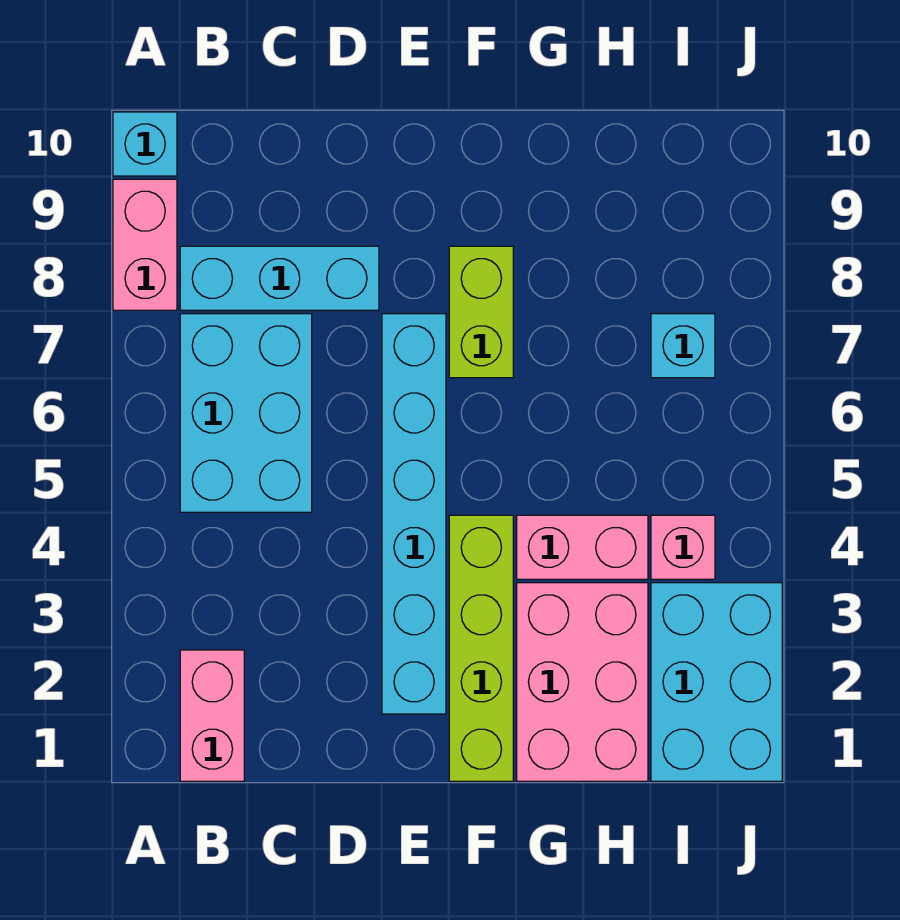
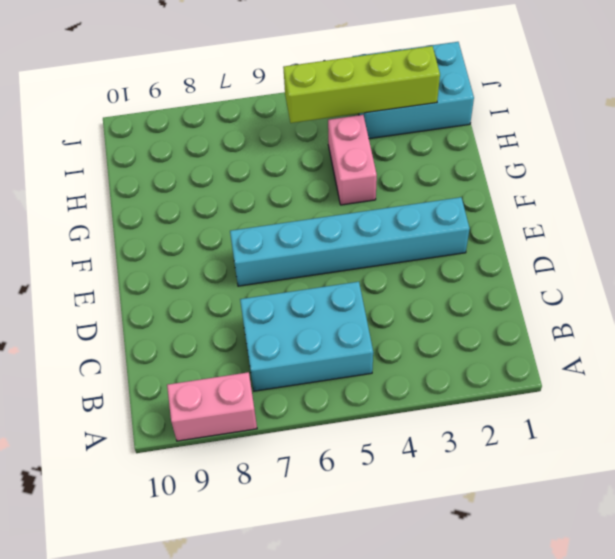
lime 1x4 brick [283,46,440,123] -> lime 1x4 brick moved to [449,515,513,781]
none -> cyan 1x1 brick [113,112,177,176]
none -> pink 1x2 brick [180,650,244,781]
none -> cyan 1x3 brick [180,246,379,310]

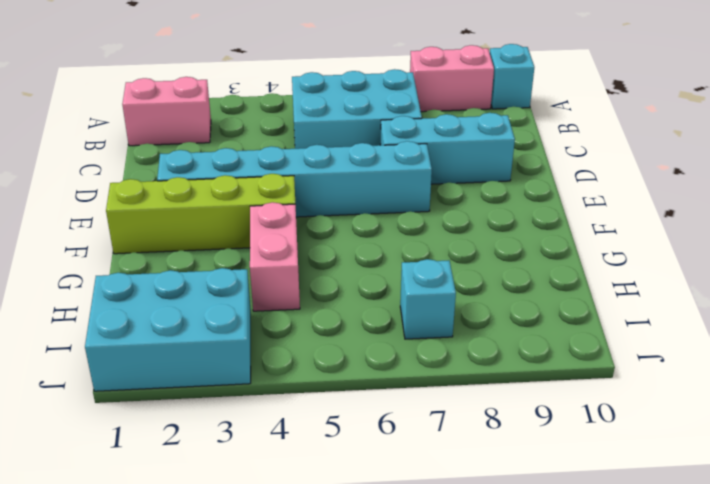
cyan 1x3 brick [380,113,515,184] -> cyan 1x3 brick turned to [180,246,379,310]
none -> lime 1x2 brick [449,246,513,378]
none -> pink 2x3 brick [517,583,648,781]
none -> pink 1x1 brick [651,515,715,579]

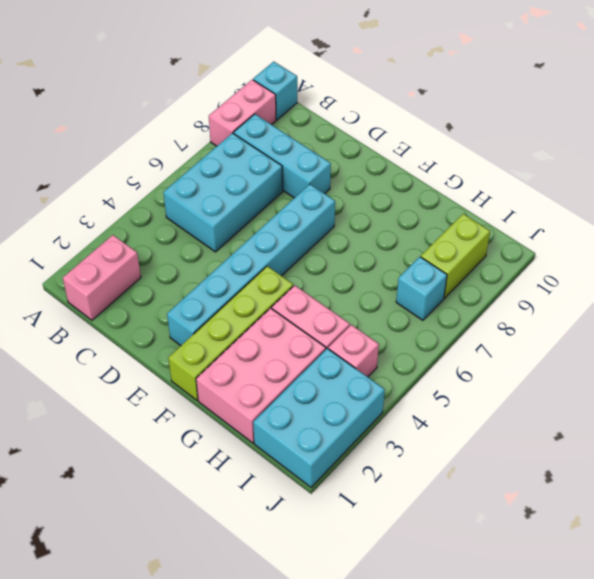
lime 1x2 brick [421,214,490,298] -> lime 1x2 brick moved to [449,246,513,378]

